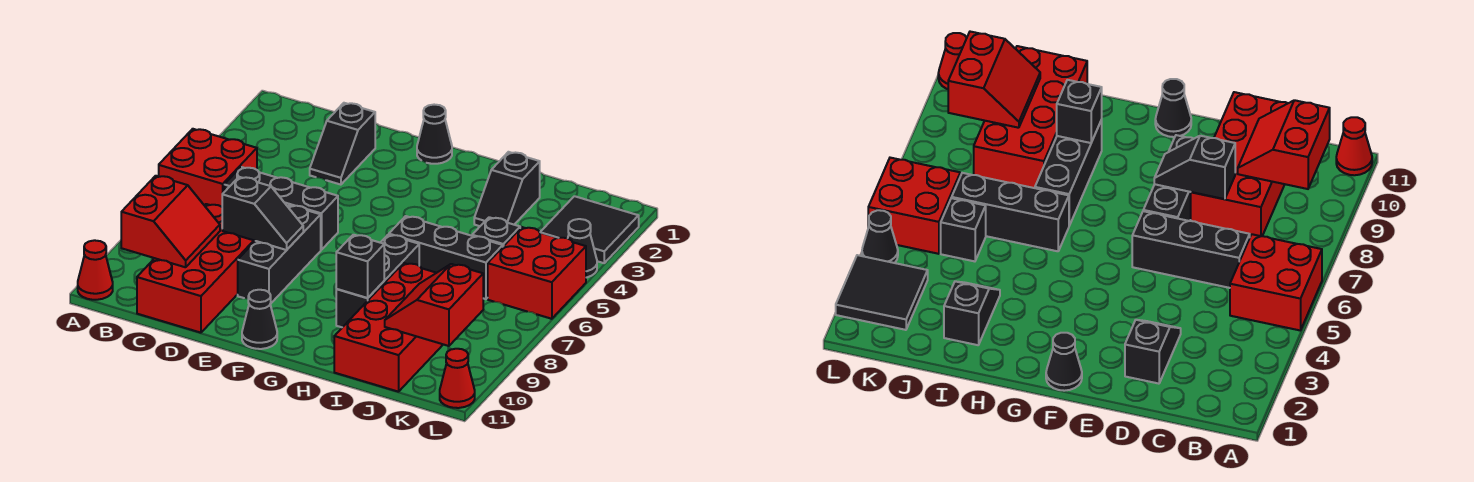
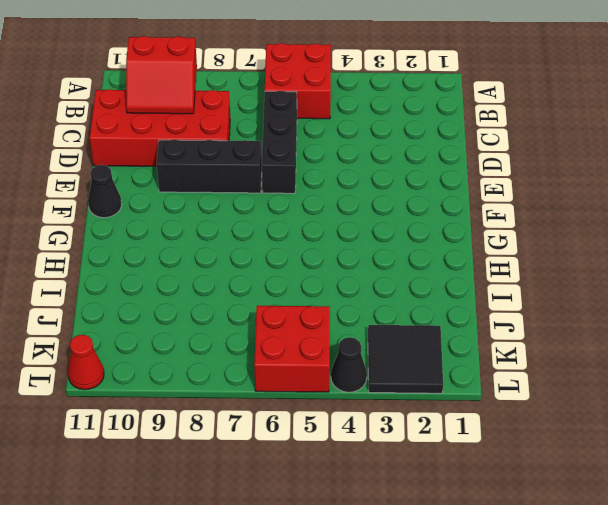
none -> red 1x1 cone [78,240,113,300]
none -> black 1x2 slope [310,103,375,185]
none -> black 1x1 cone [417,105,452,164]

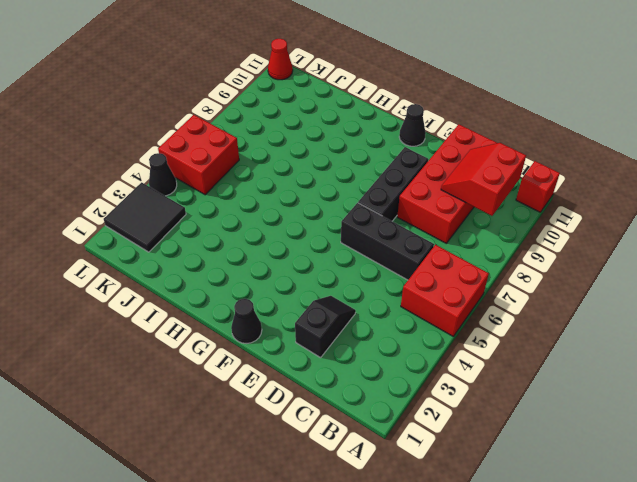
red 1x1 brick [516,161,560,212] -> red 1x1 cone [78,240,113,300]
none -> black 1x3 brick [389,216,503,299]
none -> black 1x3 brick [336,235,419,327]
none -> black 1x2 slope [474,152,540,226]

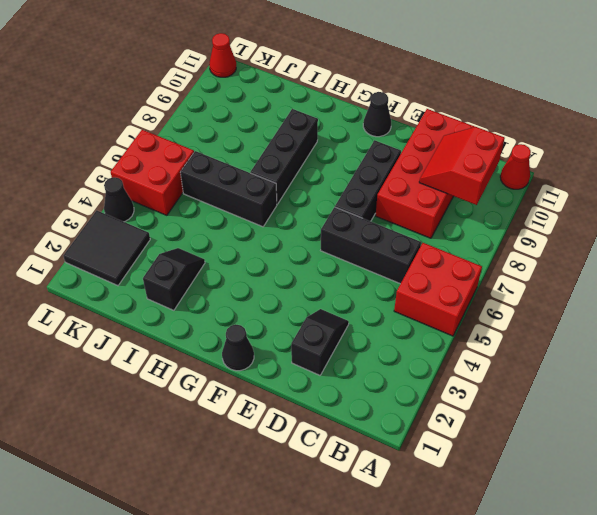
none -> red 2x4 brick [334,263,443,392]
none -> black 1x1 brick [472,217,520,246]
none -> black 1x2 slope [222,177,303,250]

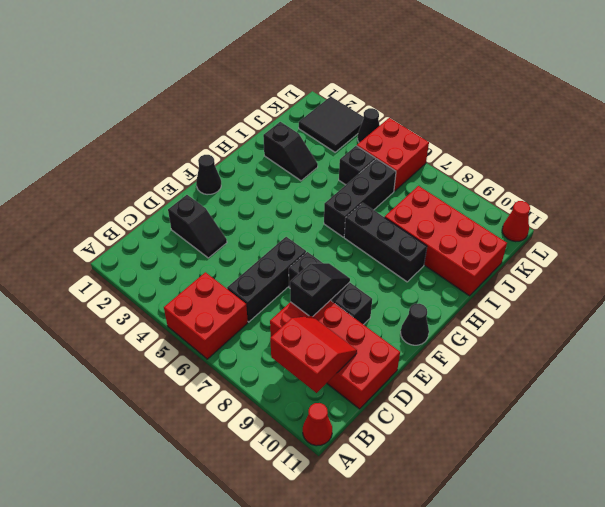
none -> black 1x1 brick [336,235,384,298]
none -> red 2x2 slope [385,264,483,346]

